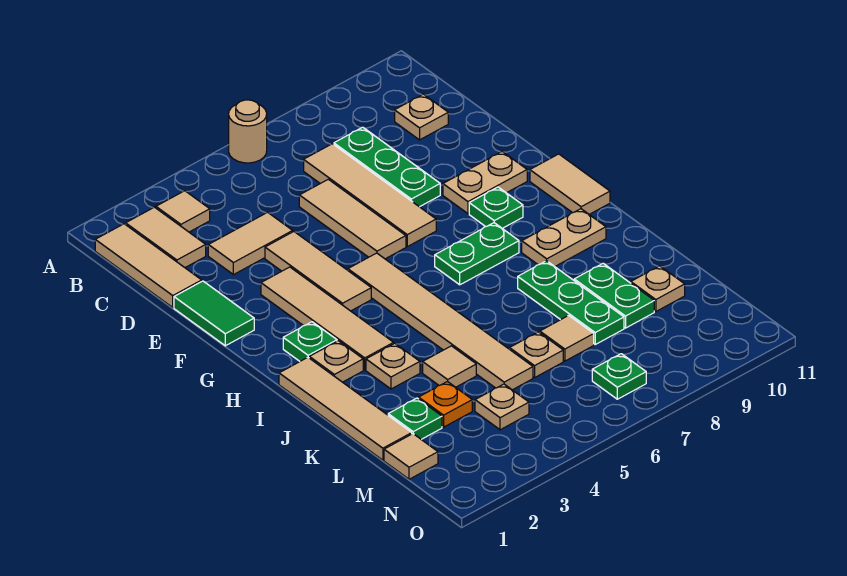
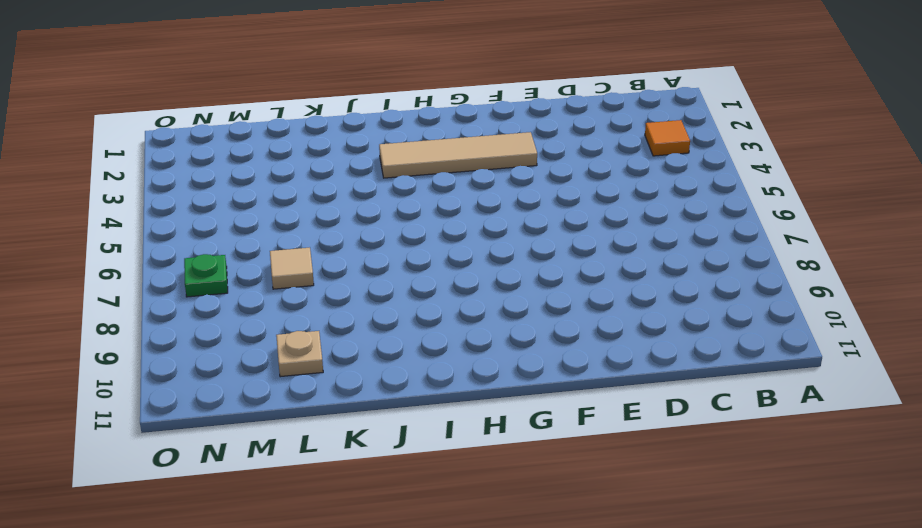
orange 1x1 tile [645,120,690,156] -> tan 1x1 tile [156,191,210,232]
none -> tan 1x1 round brick [229,100,267,163]
none -> tan 1x3 tile [95,224,202,307]
none -> tan 1x2 tile [125,207,206,268]
none -> tan 1x4 tile [304,144,436,247]

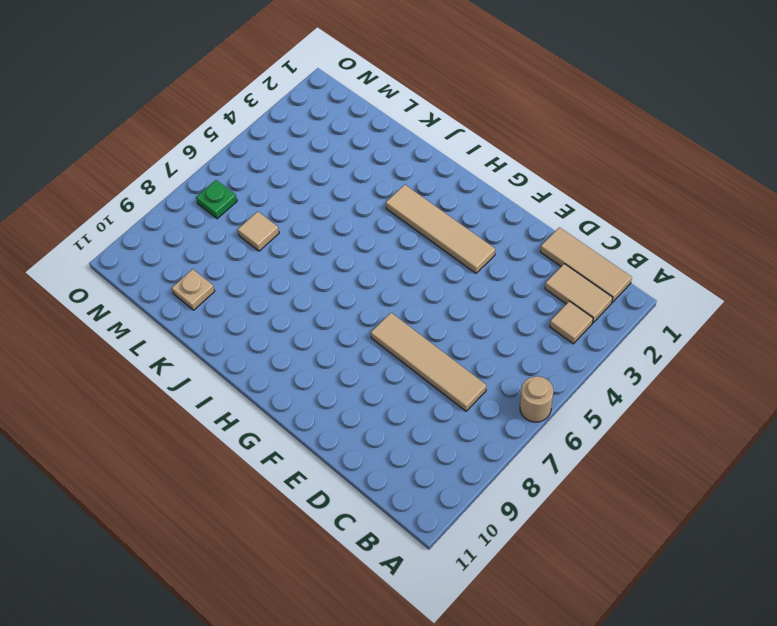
none -> green 1x3 plate [334,127,440,207]
none -> tan 1x1 plate [395,94,448,140]
none -> tan 1x2 tile [208,212,293,275]
none -> tan 1x3 tile [299,179,406,259]

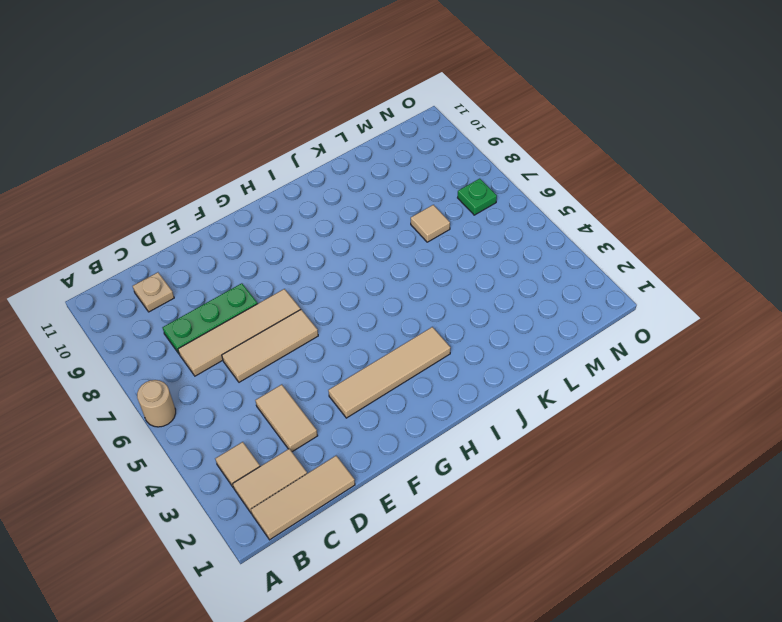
none -> green 1x2 tile [174,281,254,346]
none -> tan 1x3 tile [265,232,371,311]
none -> tan 1x2 plate [443,152,527,214]
none -> tan 1x6 tile [348,253,533,390]

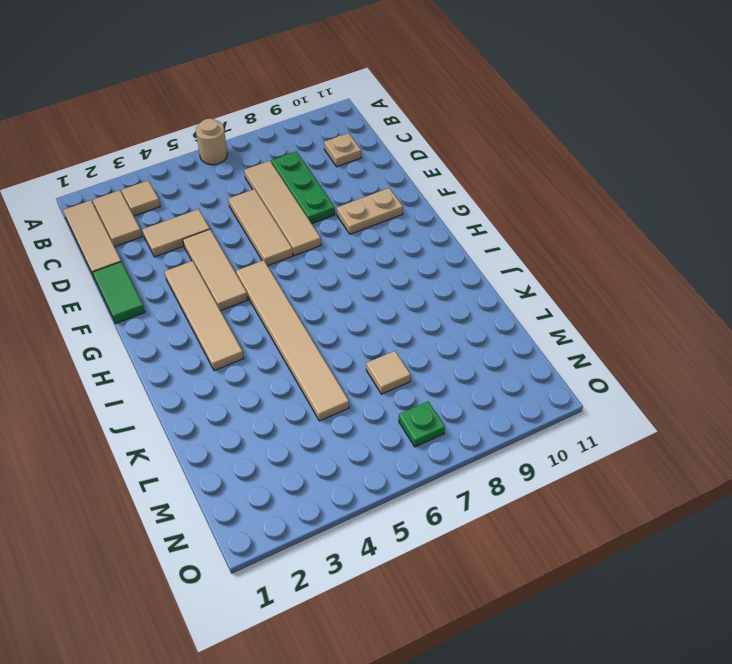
none -> green 1x1 plate [469,187,523,228]
none -> tan 1x2 tile [530,154,610,215]
none -> green 1x1 plate [283,322,337,361]
none -> green 1x2 plate [435,223,519,285]

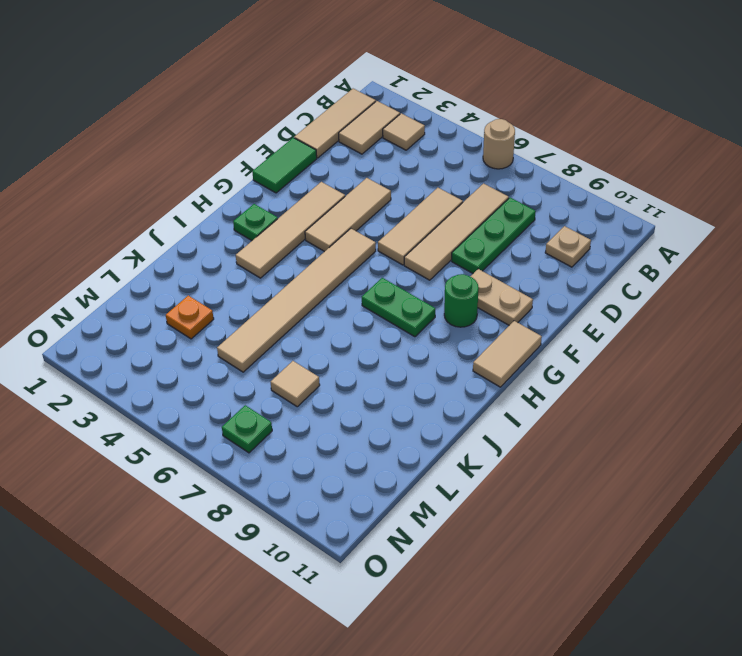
green 1x1 round brick [444,274,479,327] -> green 1x1 plate [469,187,523,228]
none -> tan 1x2 tile [208,212,293,275]
none -> tan 1x4 tile [279,357,412,460]
none -> tan 1x1 plate [309,341,363,382]
none -> tan 1x2 plate [522,209,606,266]

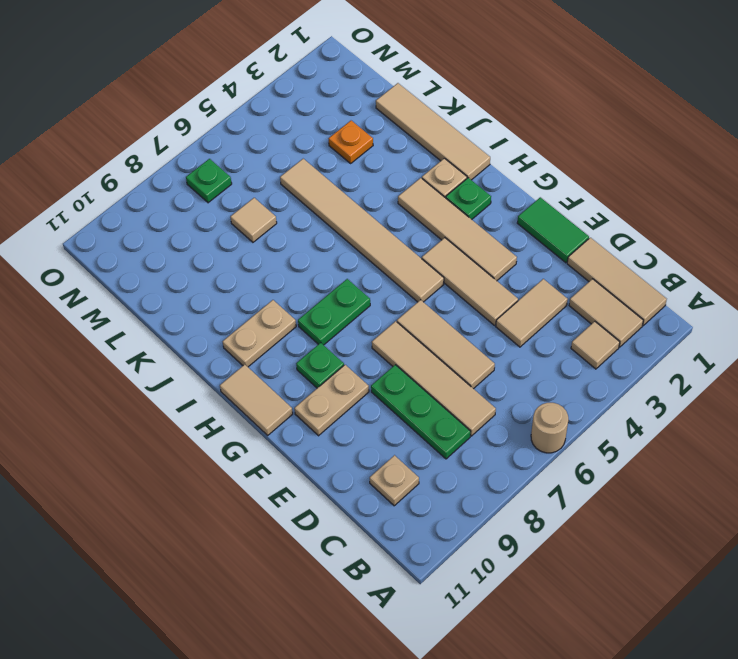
none -> tan 1x1 plate [366,343,420,389]
none -> green 1x3 plate [518,261,624,344]
none -> tan 1x1 tile [423,346,476,387]
none -> green 1x2 plate [574,263,654,328]

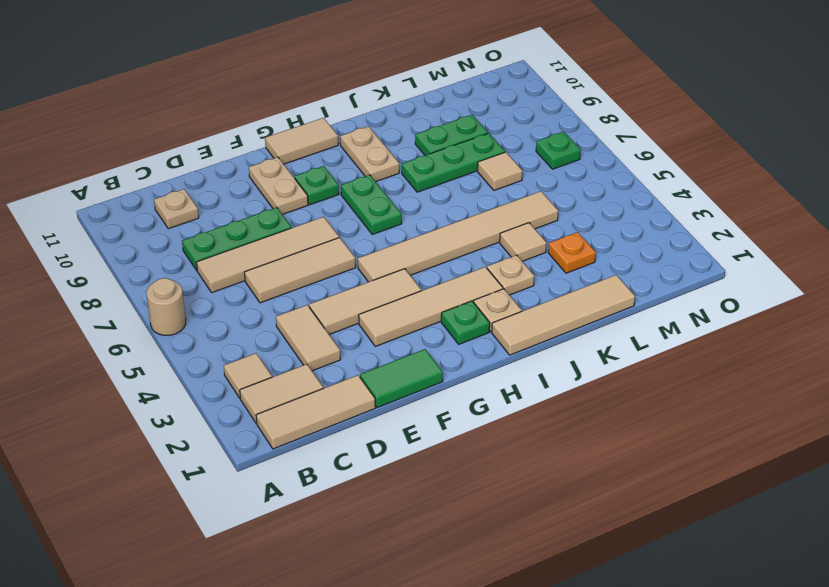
none -> green 1x1 plate [388,398,442,439]
none -> tan 1x1 plate [510,332,563,378]
none -> tan 1x1 plate [631,266,685,312]
none -> tan 1x1 tile [384,434,438,479]

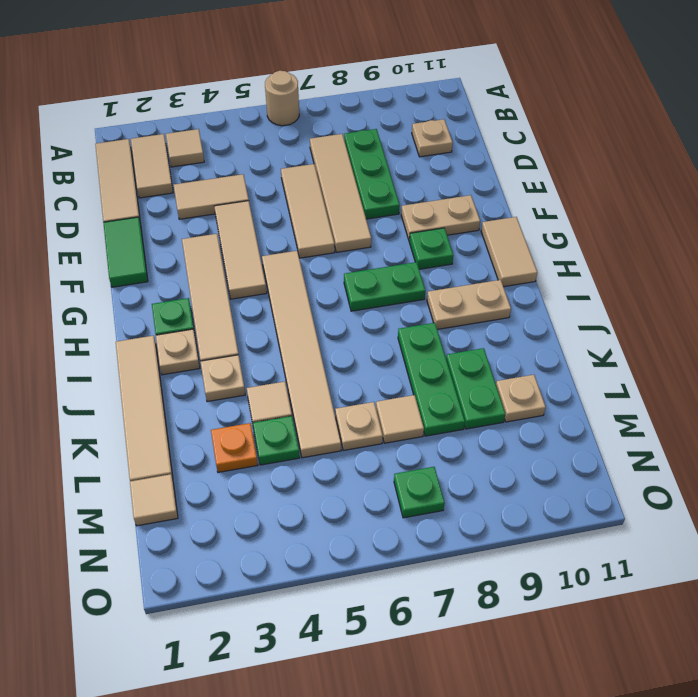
green 1x1 plate [253,416,300,465] -> green 1x1 plate moved to [388,398,442,439]
none -> tan 1x1 plate [475,384,529,430]

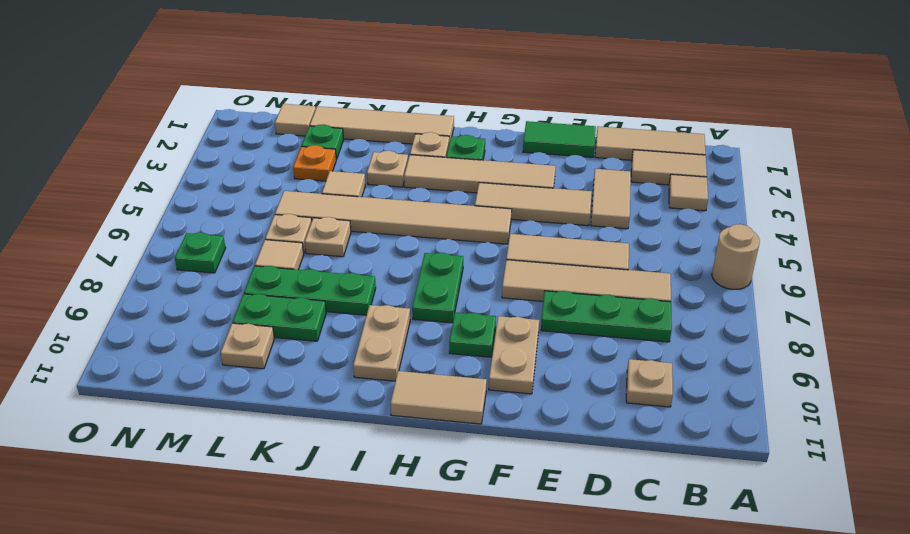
tan 1x1 plate [305,217,351,257] -> tan 1x1 plate moved to [475,384,529,430]

